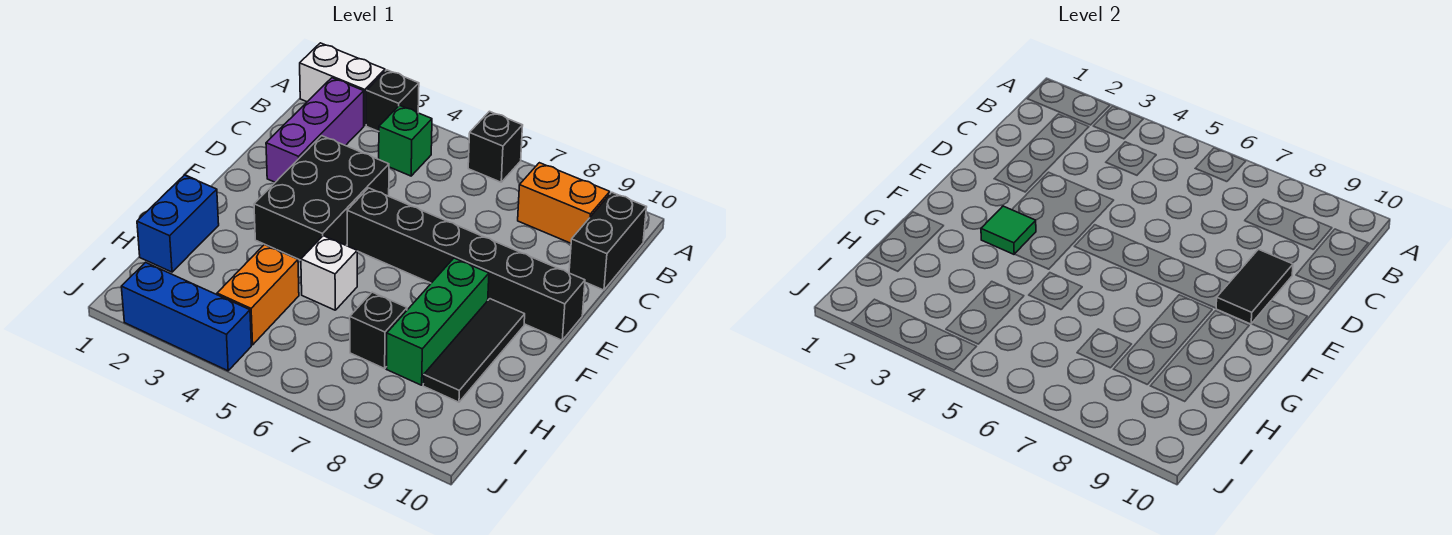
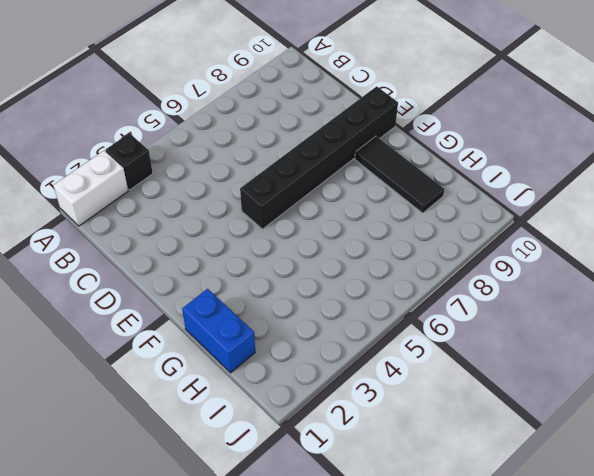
none -> black 1x1 brick [468,111,523,182]
none -> purple 1x3 brick [266,78,364,182]
none -> green 1x1 brick [379,105,432,176]

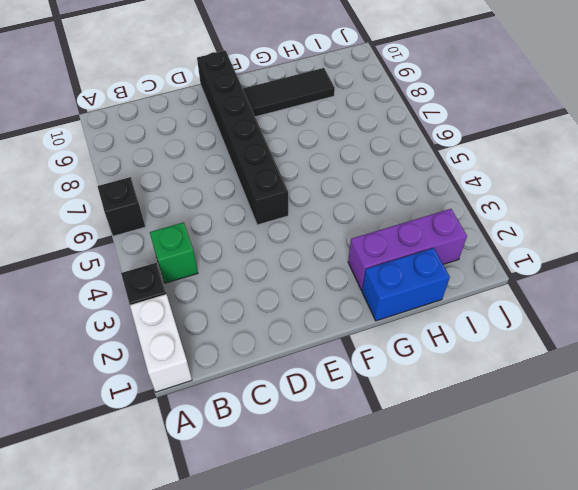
purple 1x3 brick [348,209,467,290] -> purple 1x3 brick moved to [266,78,364,182]
none -> orange 1x2 brick [518,163,610,243]
none -> black 1x2 brick [569,192,647,290]
none -> black 2x3 brick [254,136,389,260]

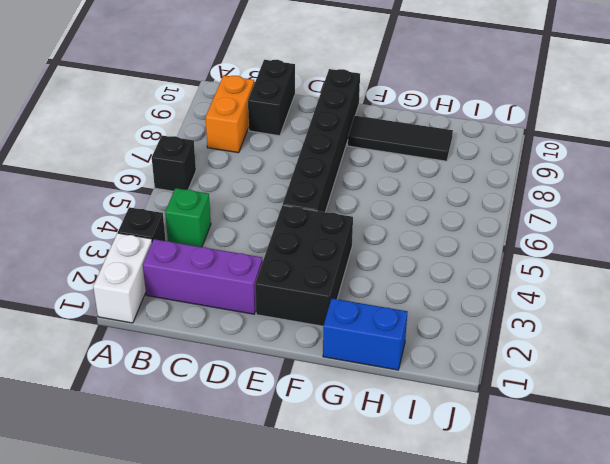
black 1x2 brick [248,60,295,136] -> black 1x2 brick turned to [569,192,647,290]
black 2x3 brick [255,205,353,326] -> black 2x3 brick turned to [254,136,389,260]
none -> green 1x3 brick [387,258,489,385]
none -> white 1x1 brick [301,236,357,310]
none -> orange 1x2 brick [217,245,299,345]

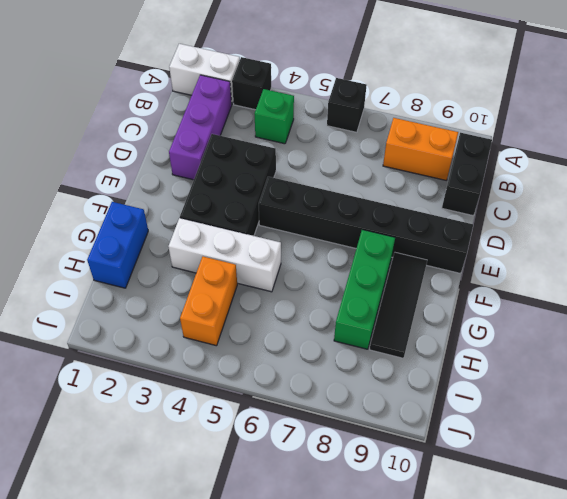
white 1x3 brick [168,218,281,292] -> white 1x1 brick [301,236,357,310]
none -> black 1x1 brick [350,292,407,368]
none -> blue 1x3 brick [121,262,251,371]
none -> black 1x2 tile [1216,249,1293,324]

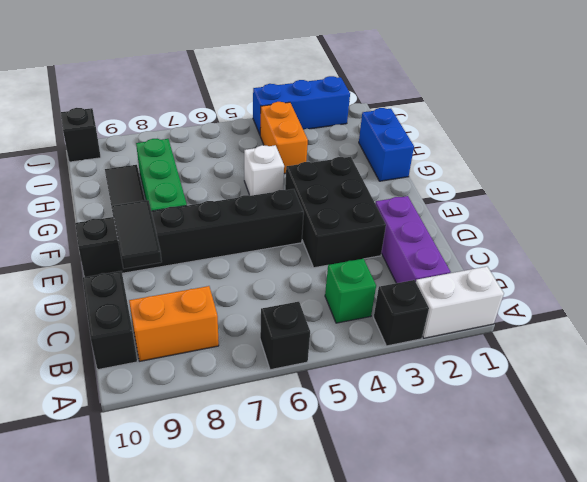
black 1x1 brick [61,108,101,162] -> black 1x1 brick moved to [350,292,407,368]
none -> green 1x1 tile [981,206,1036,254]

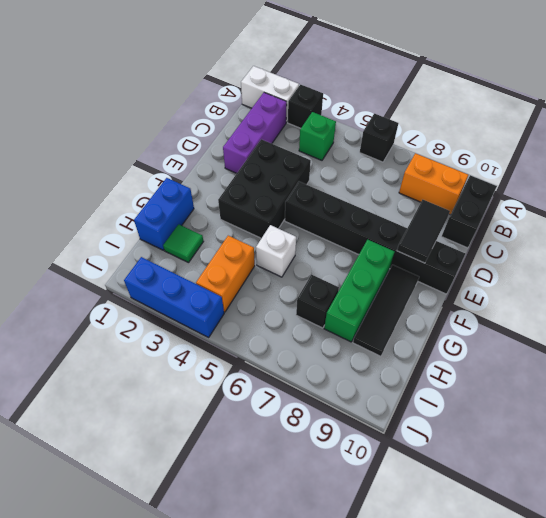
green 1x1 tile [163,224,203,263] -> green 1x1 tile moved to [981,206,1036,254]

